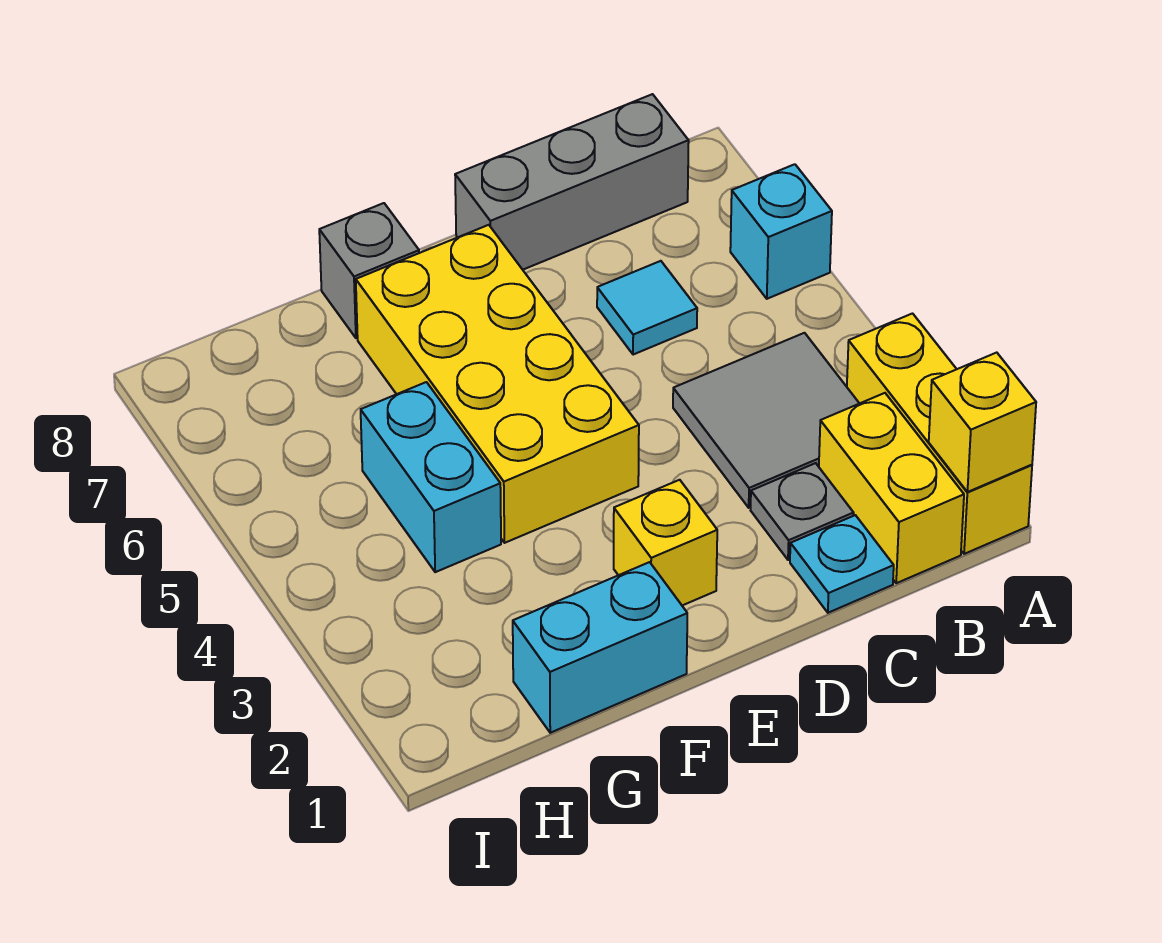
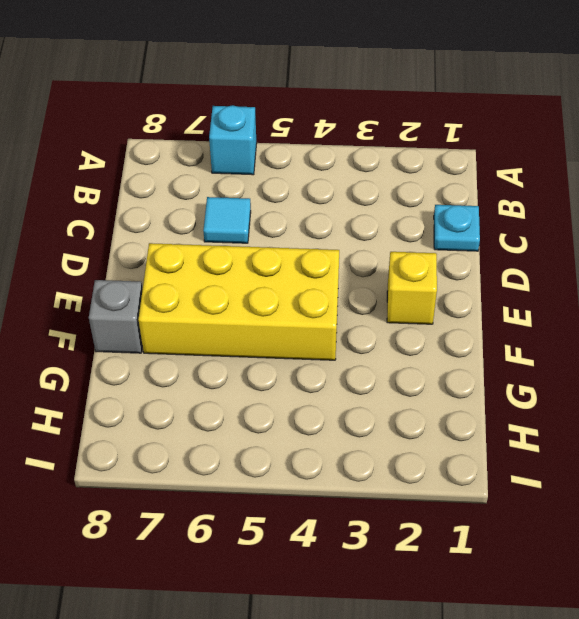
none -> yellow 1x3 brick [847,314,1032,554]
none -> yellow 1x2 brick [819,393,964,583]
none -> grey 2x2 tile [673,333,859,508]

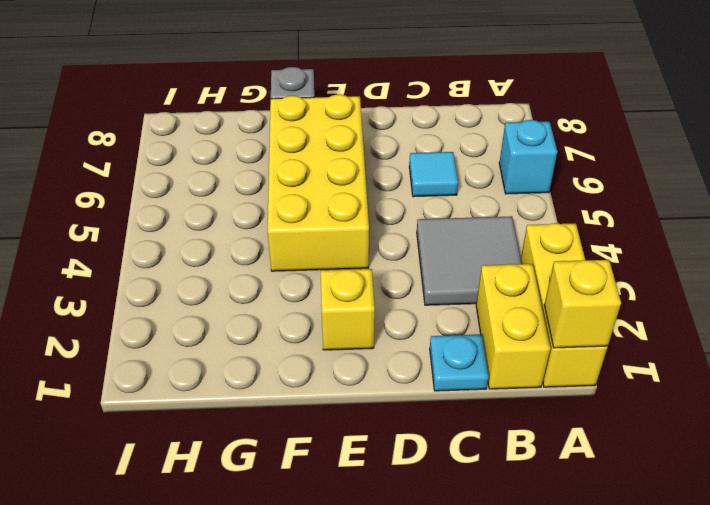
none -> grey 1x3 brick [455,94,689,270]
none -> grey 1x1 plate [751,463,854,560]
none -> cyan 1x2 brick [513,562,687,733]

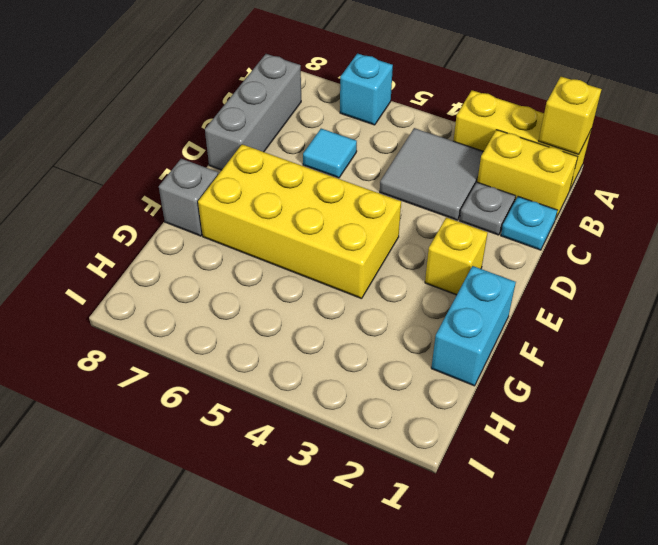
none -> cyan 1x2 brick [361,382,501,572]

